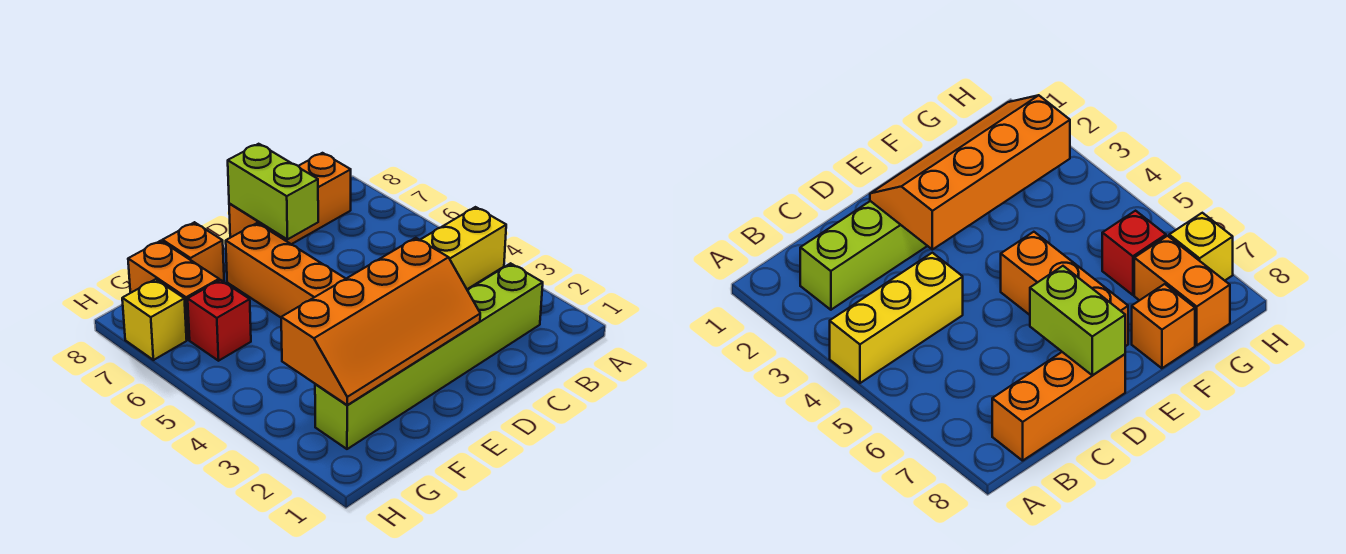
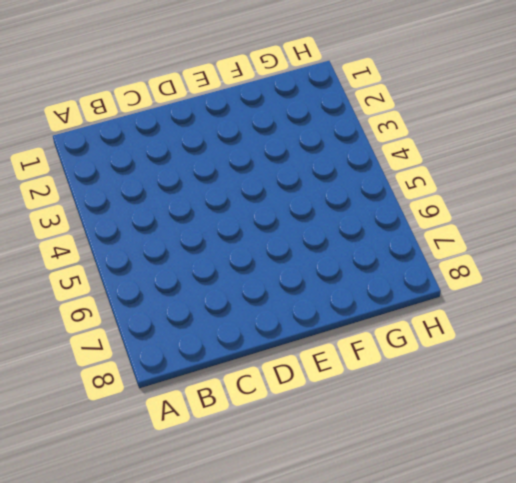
none -> yellow 1x3 brick [420,207,506,289]
none -> lime 1x6 brick [315,263,543,449]

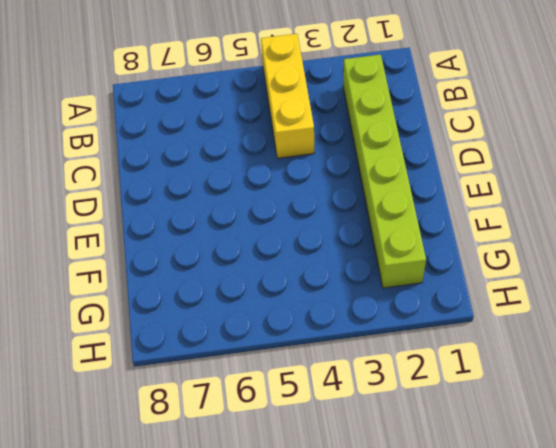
none -> orange 1x3 brick [229,153,351,244]
none -> orange 1x3 brick [226,223,346,317]

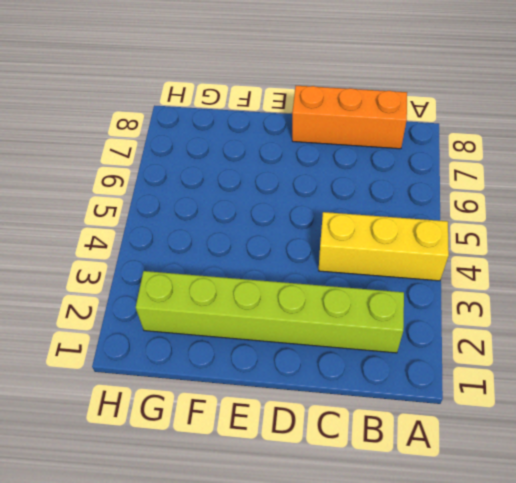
none -> orange 1x3 brick [226,223,346,317]
none -> orange 1x1 brick [163,222,224,282]

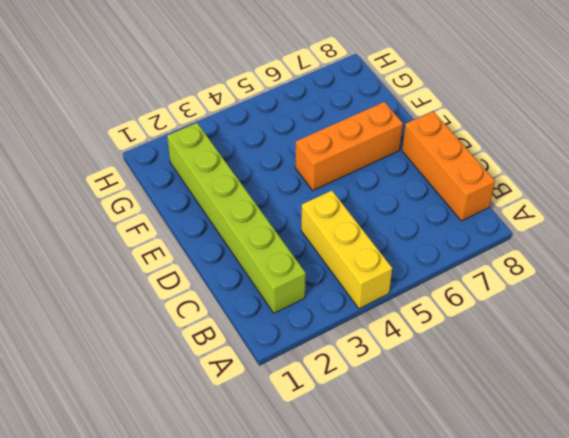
none -> orange 1x1 brick [163,222,224,282]
none -> red 1x1 brick [188,280,251,361]

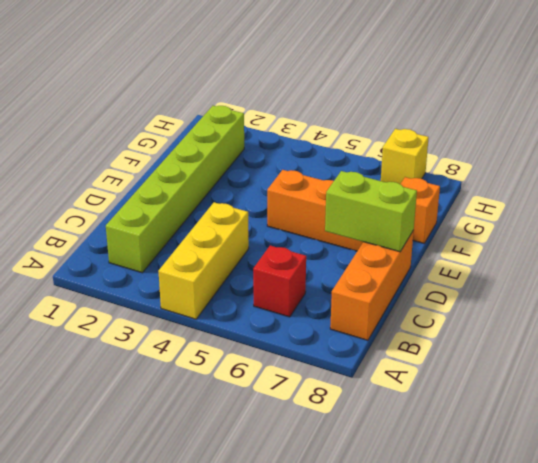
red 1x1 brick [253,246,306,317] -> red 1x1 brick moved to [188,280,251,361]
none -> orange 1x2 brick [128,241,219,340]
none -> orange 2x4 slope [281,238,480,405]

